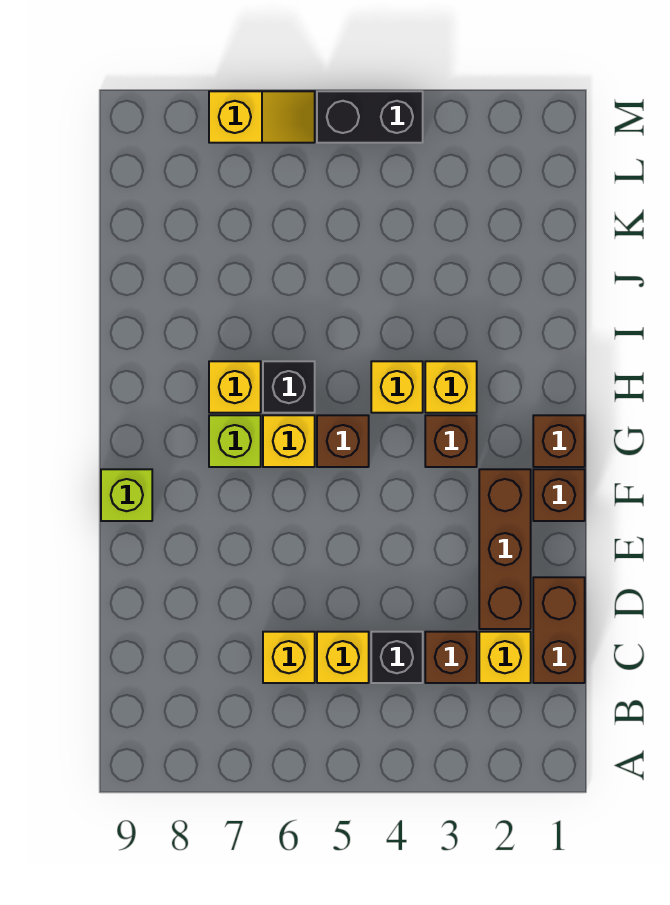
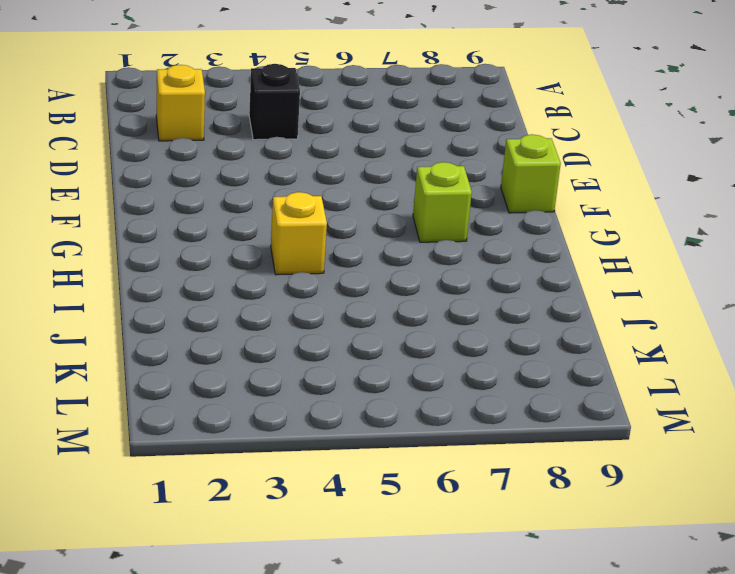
none -> brown 1x2 brick [533,577,585,683]
none -> brown 1x1 brick [425,632,477,683]
none -> yellow 1x1 brick [317,632,369,683]

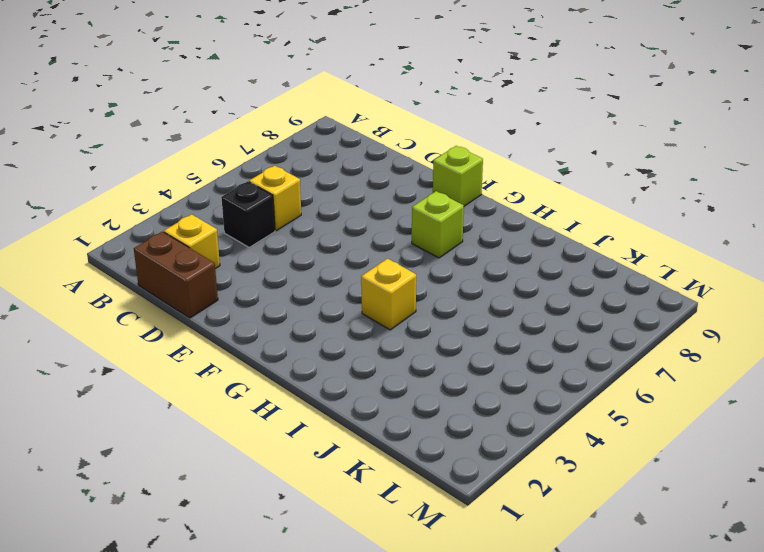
none -> brown 1x1 brick [425,632,477,683]
none -> yellow 1x1 brick [263,632,315,683]
none -> brown 1x3 brick [479,469,531,629]

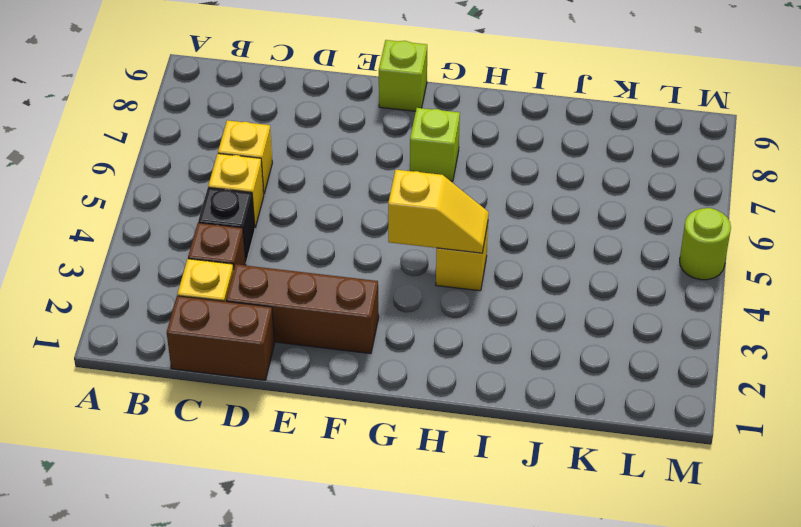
yellow 1x2 slope [388,170,489,253] -> yellow 1x2 slope turned to [209,91,315,143]
lime 1x1 round brick [680,208,731,280] -> black 1x2 brick [317,91,423,143]
none -> brown 1x1 brick [533,469,585,521]
none -> brown 1x1 brick [533,415,585,467]
none -> brown 1x1 brick [425,415,477,467]

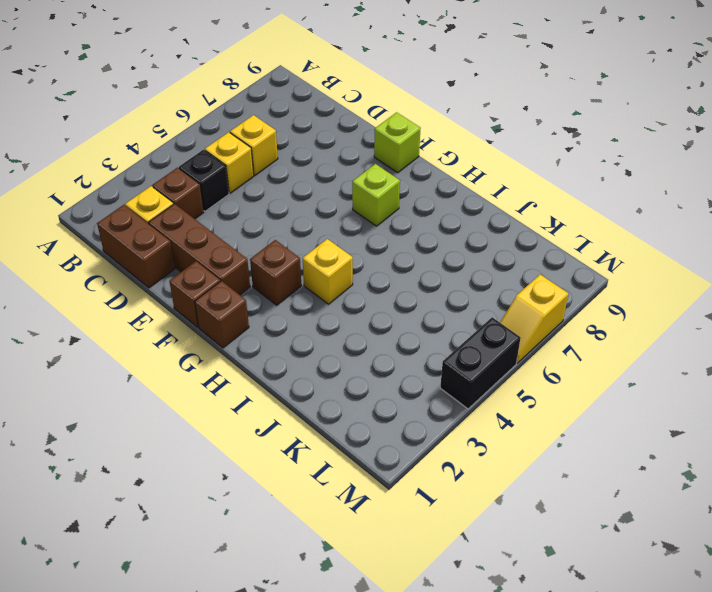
none -> brown 1x1 brick [317,415,369,467]
none -> yellow 1x1 brick [263,415,315,467]
none -> yellow 1x1 brick [425,361,477,413]

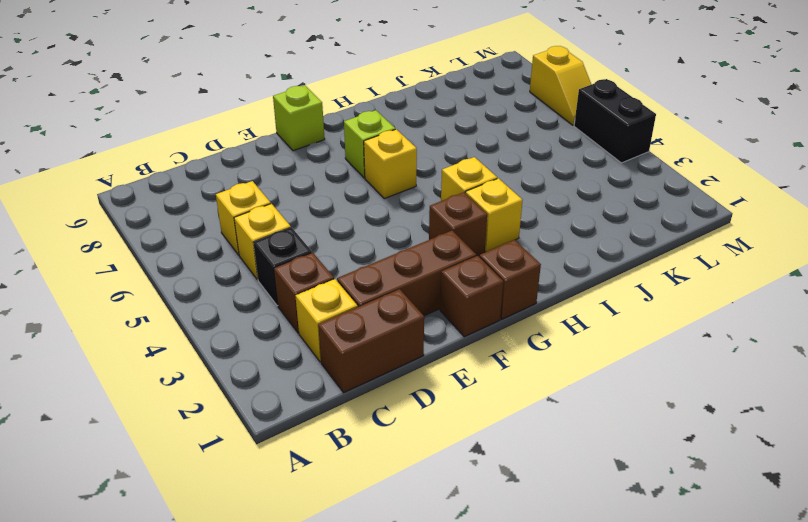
none -> brown 1x1 brick [317,415,369,467]
none -> black 1x1 brick [263,361,315,413]
none -> yellow 1x1 brick [209,361,261,413]

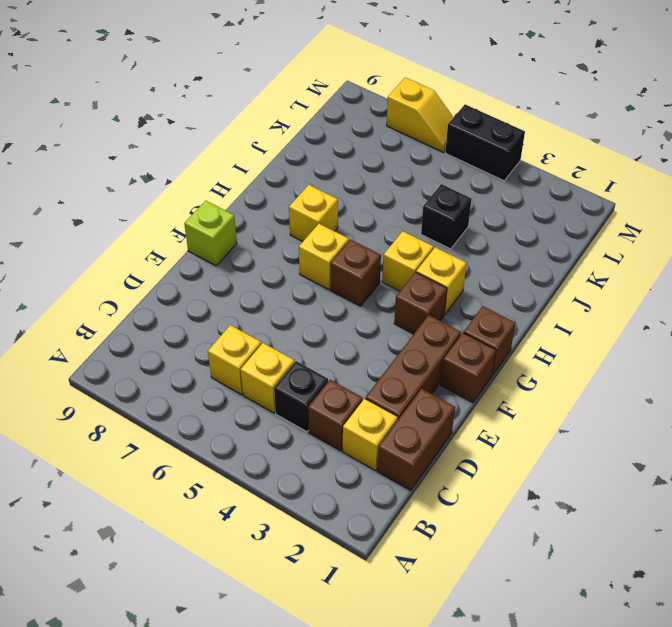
black 1x1 brick [421,184,472,249] -> black 1x1 brick moved to [263,361,315,413]
none -> lime 1x1 brick [209,415,261,467]

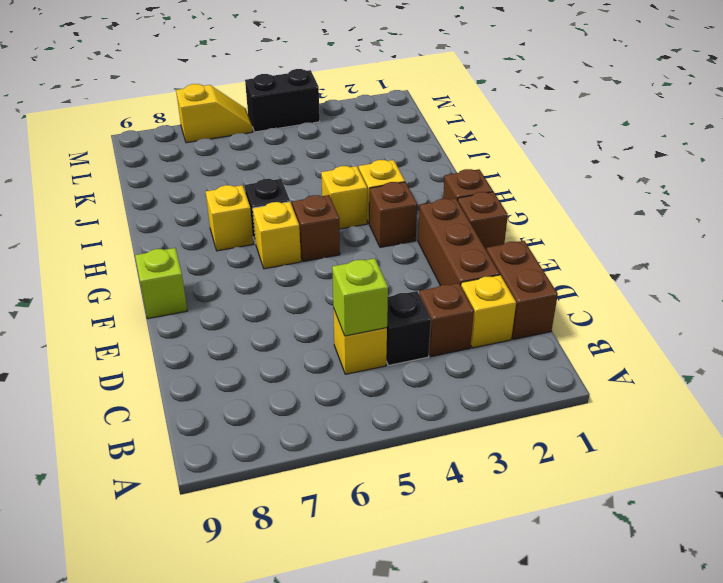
lime 1x1 brick [332,258,388,336] -> lime 1x1 brick moved to [209,415,261,467]
none -> yellow 1x1 brick [263,632,315,683]

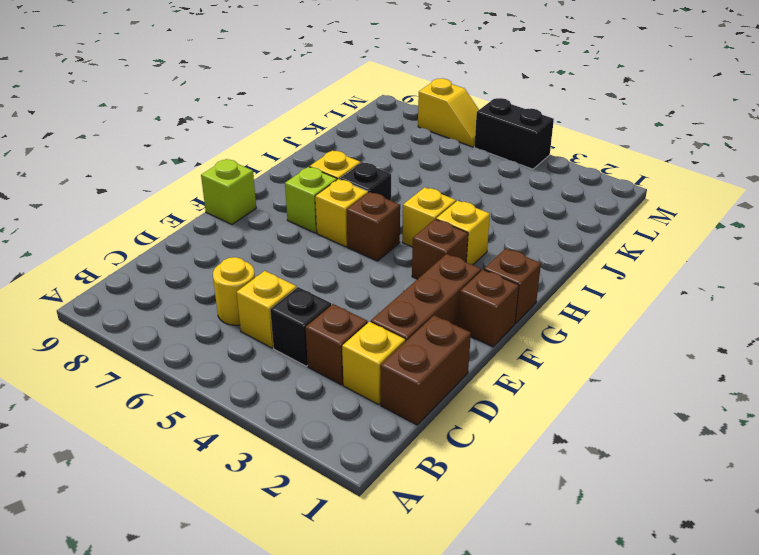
yellow 1x1 round brick [213,257,255,325] -> yellow 1x1 brick [263,632,315,683]

